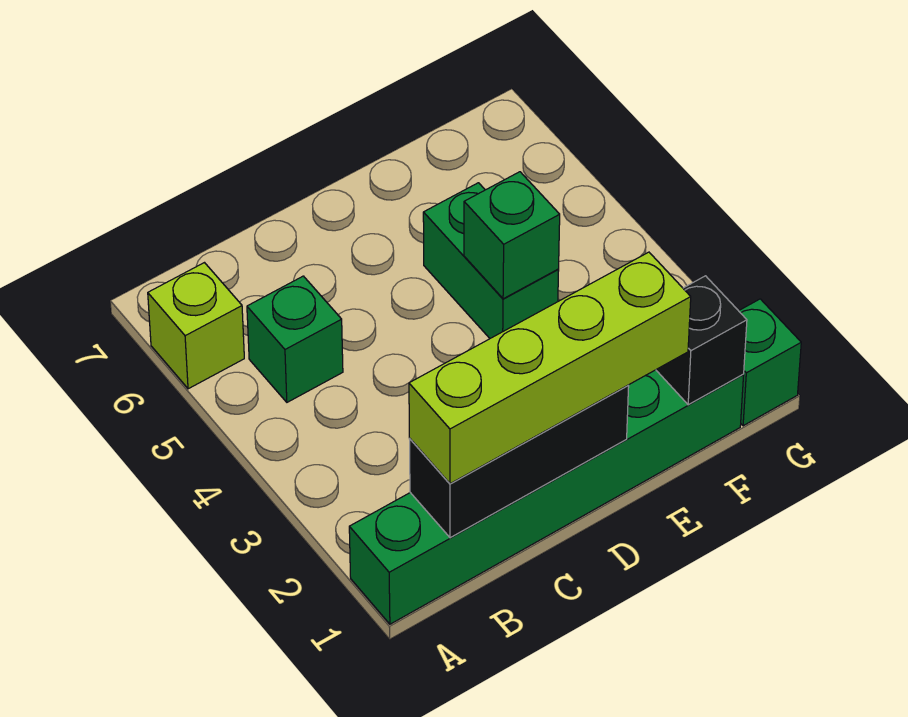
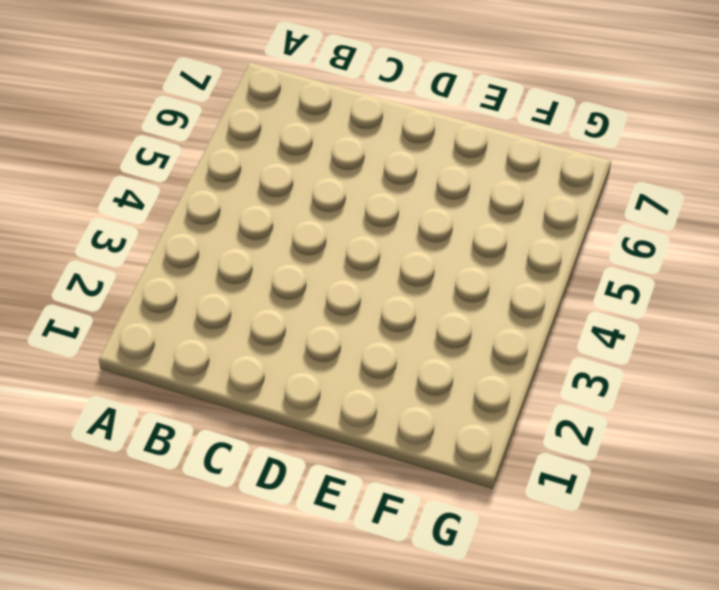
none -> green 1x6 brick [349,370,744,624]
none -> lime 1x1 brick [148,263,244,389]

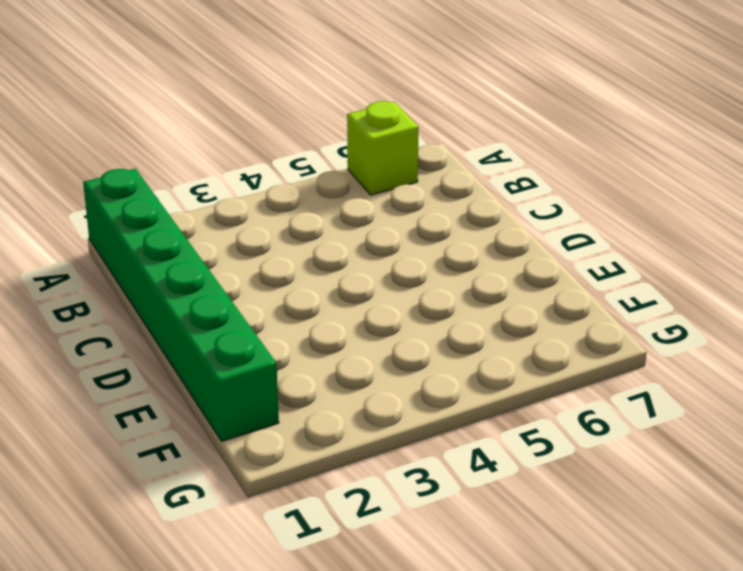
none -> green 1x1 brick [247,276,343,402]
none -> green 1x2 brick [423,183,559,338]

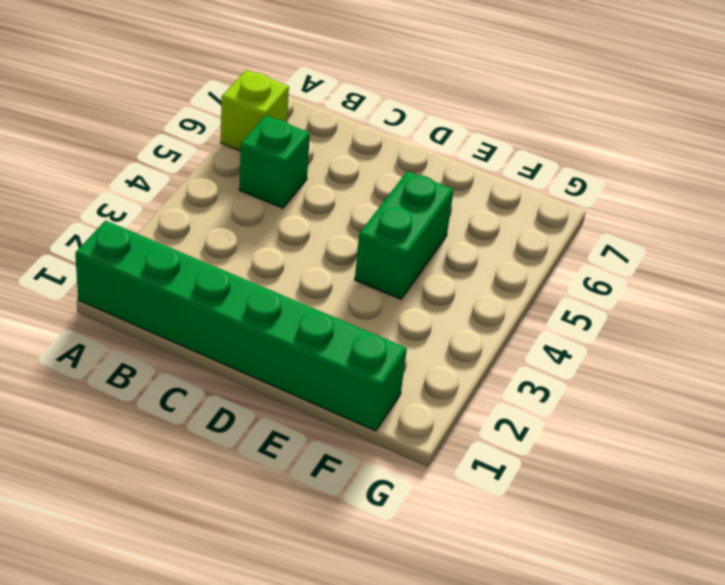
none -> green 1x1 brick [739,299,801,426]
none -> black 1x3 brick [410,385,629,538]

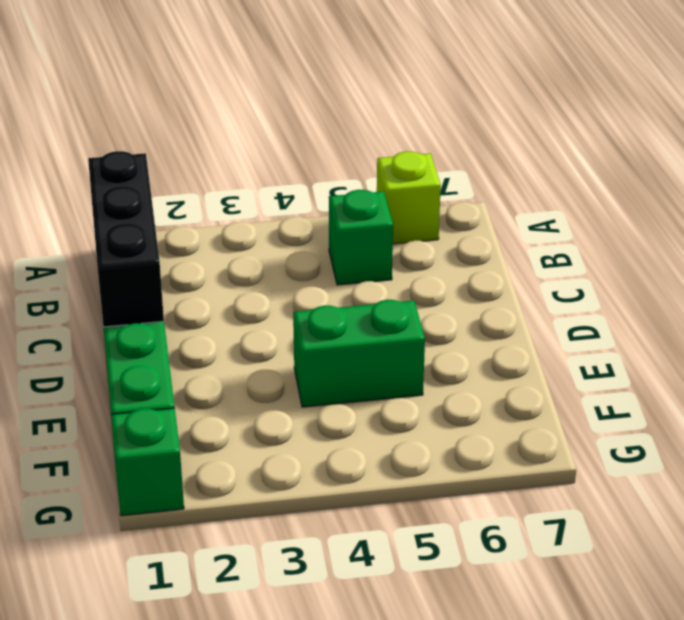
none -> green 1x1 brick [464,172,560,299]
none -> black 1x1 brick [656,276,747,405]

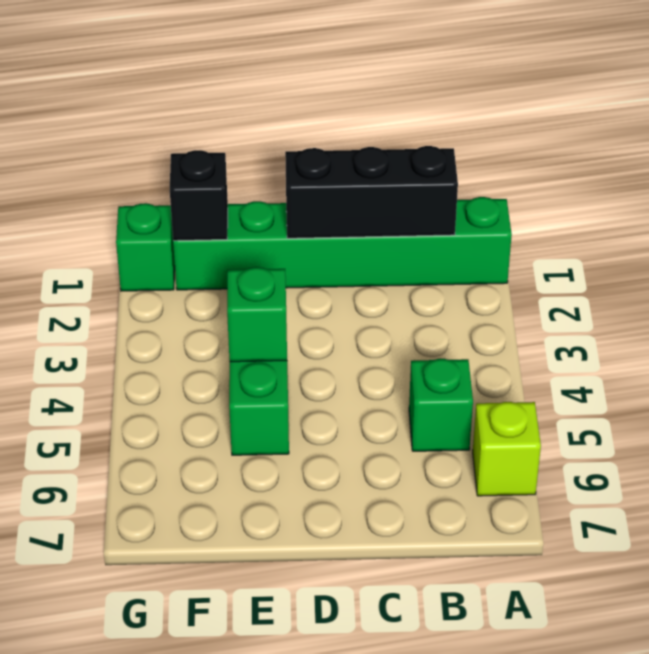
none -> lime 1x4 brick [409,252,691,484]

